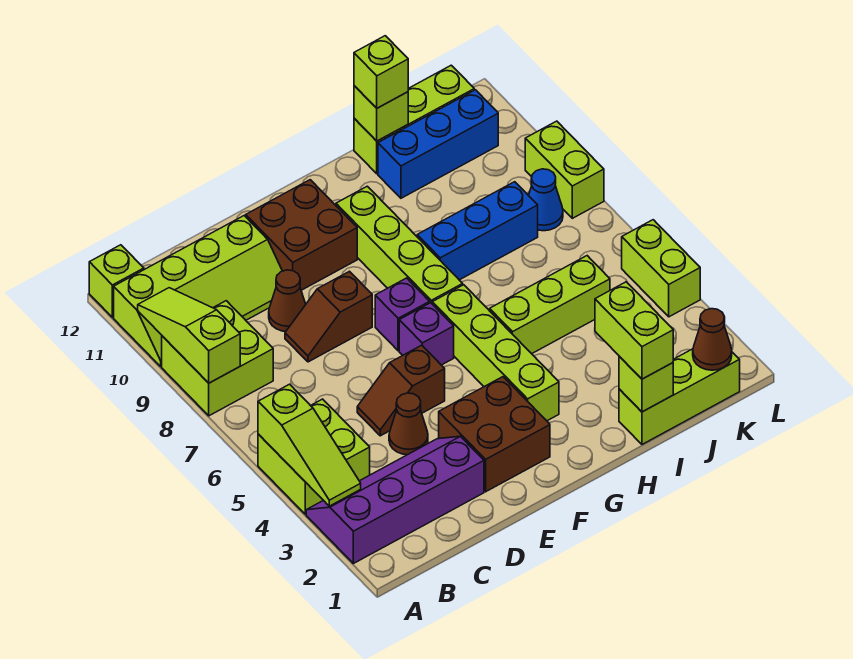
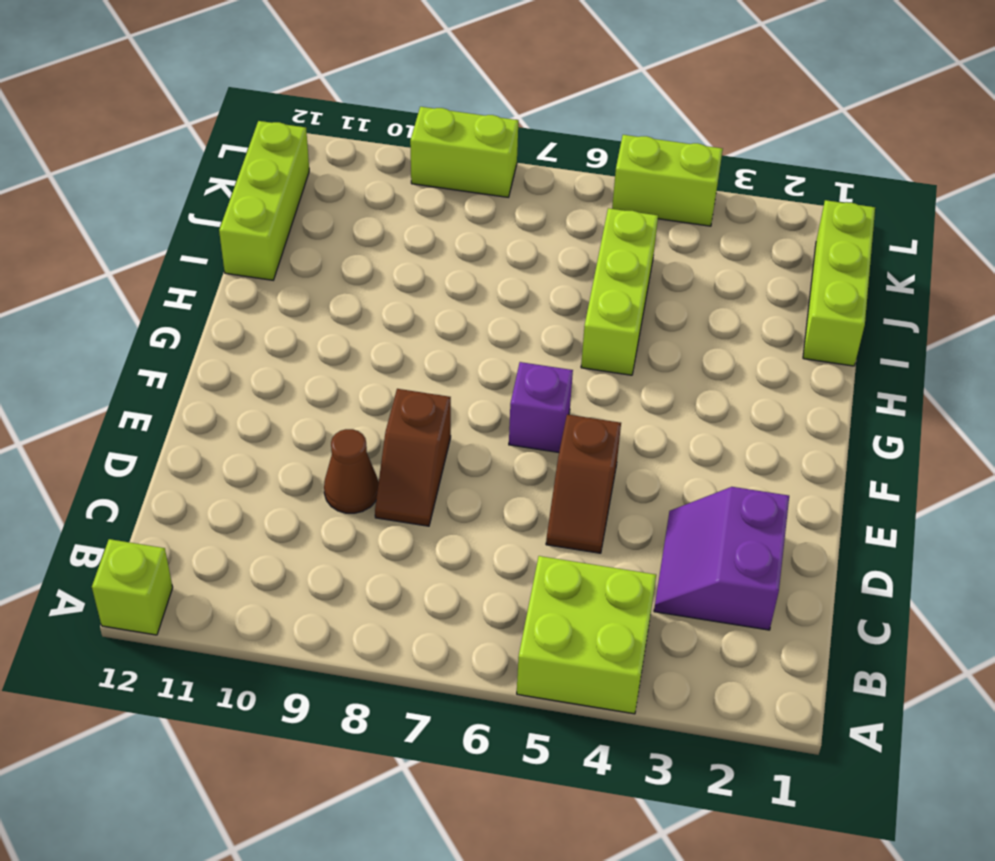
purple 2x2 slope [654,487,789,630] -> purple 2x4 slope [306,436,484,564]
none -> lime 2x2 brick [162,301,273,416]
none -> lime 2x4 slope [114,216,282,366]
none -> brown 1x1 cone [389,393,428,455]
none -> brown 2x2 brick [439,377,550,492]

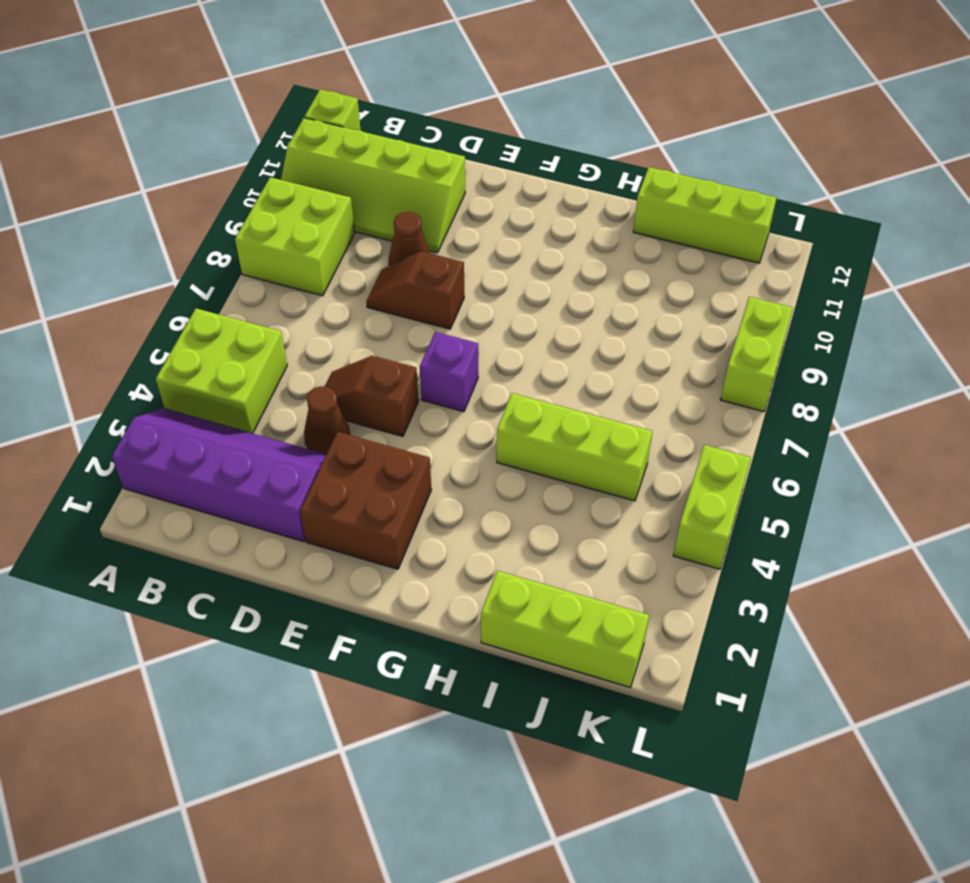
none -> brown 2x2 brick [246,180,357,290]
none -> purple 1x1 brick [375,278,430,351]
none -> lime 1x4 brick [432,285,559,421]
none -> lime 1x4 brick [336,186,463,303]

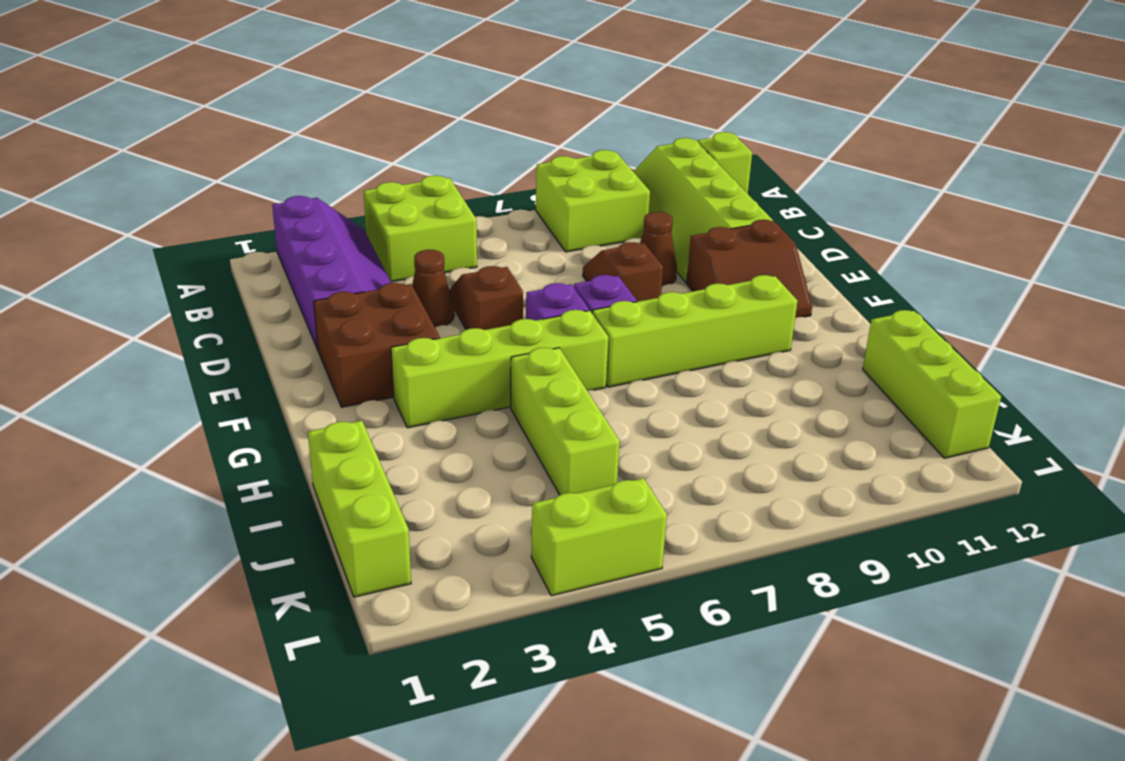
brown 2x2 slope [687,220,812,318] -> brown 2x2 brick [246,180,357,290]
none -> blue 1x3 brick [417,182,538,280]
none -> blue 1x3 brick [378,90,498,198]
none -> blue 1x1 cone [529,169,563,231]
none -> lime 1x2 brick [525,121,604,218]

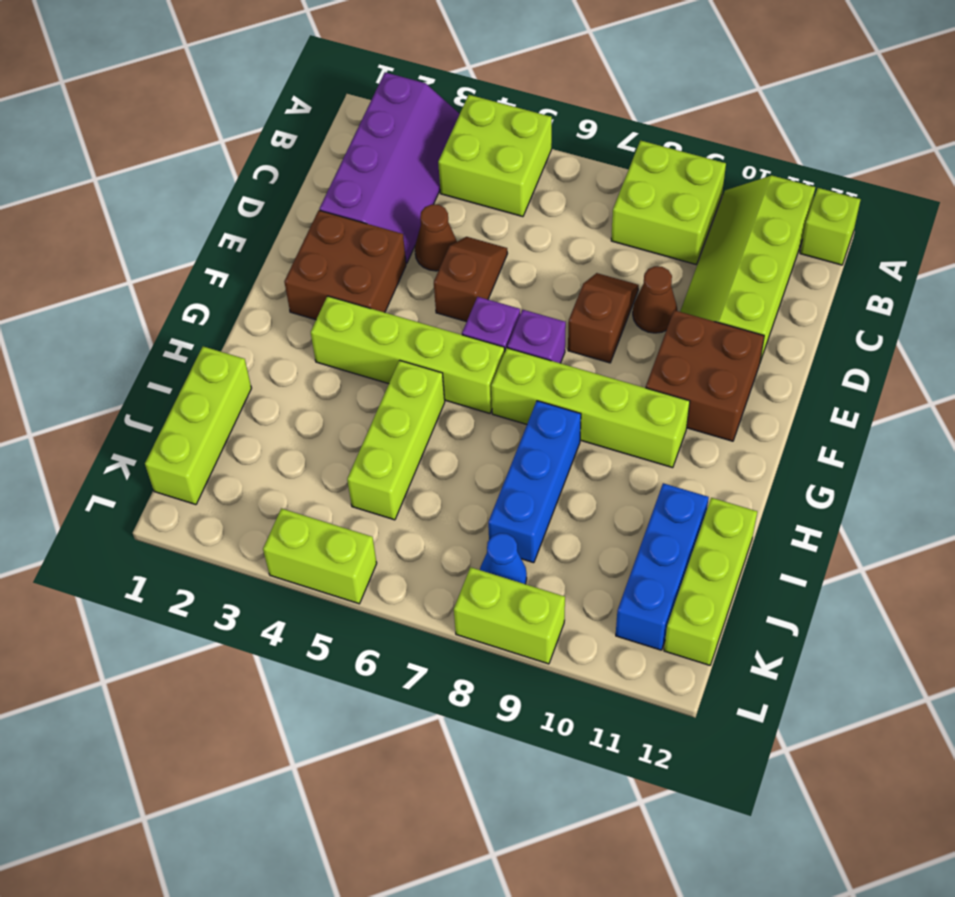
none -> lime 1x3 slope [258,384,361,506]
none -> lime 1x3 slope [138,288,240,383]
none -> lime 1x1 brick [619,356,673,412]
none -> lime 1x1 brick [354,86,408,141]

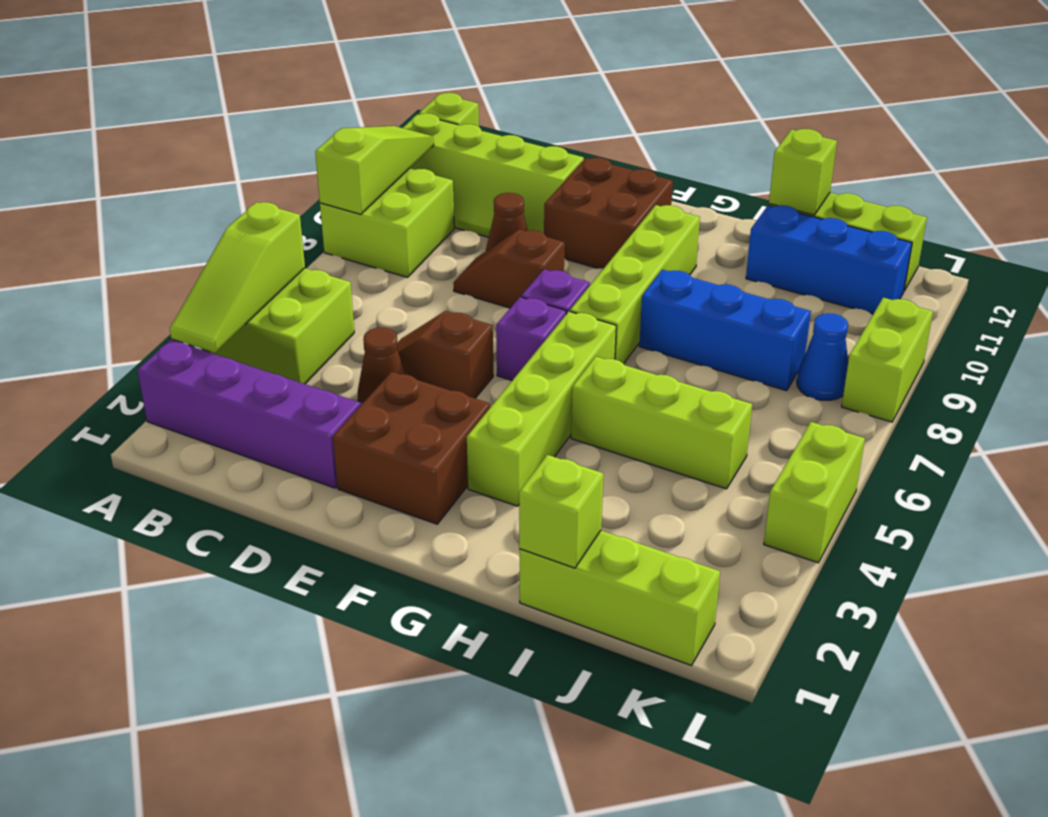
none -> brown 1x1 cone [693,309,732,370]
none -> lime 1x2 brick [595,282,673,379]
none -> lime 1x1 brick [354,36,408,108]

